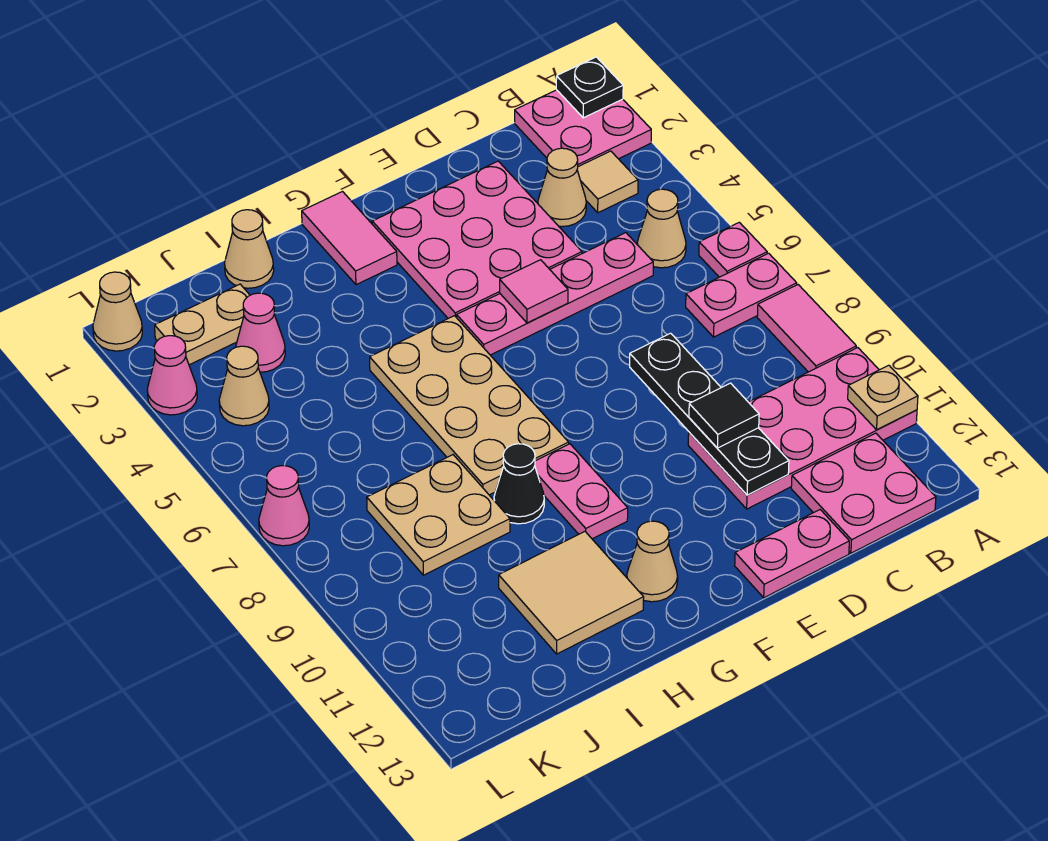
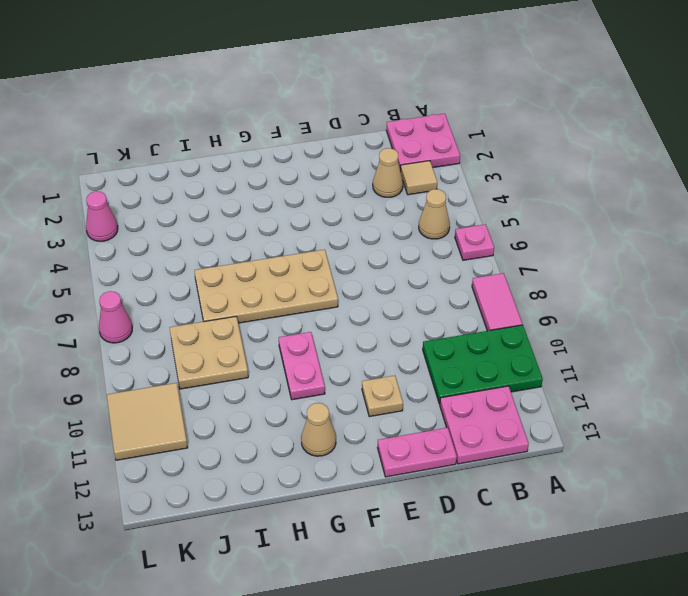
green 2x3 plate [423,325,543,404] -> pink 2x4 plate [688,348,917,509]
tan 1x1 plate [362,376,403,417] -> tan 1x1 plate moved to [848,365,918,430]
tan 2x4 plate [194,250,338,323] -> tan 2x4 plate turned to [370,316,569,495]
tan 2x2 tile [107,383,188,460] -> tan 2x2 tile moved to [499,532,644,654]
none -> pink 1x2 plate [686,253,797,337]
none -> pink 1x4 plate [457,233,653,355]
none -> pink 3x3 plate [372,161,582,318]
none -> pink 1x2 tile [302,192,397,285]

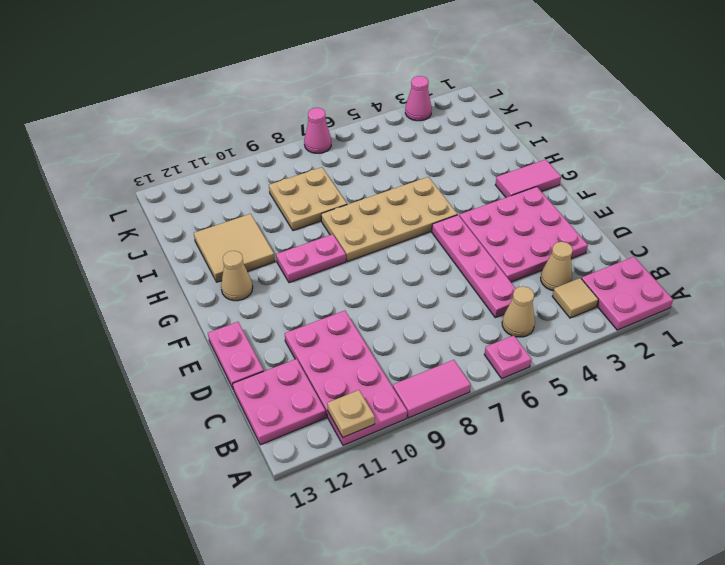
none -> pink 1x2 plate [686,253,797,337]
none -> black 1x1 cone [494,444,544,524]
none -> tan 1x1 cone [225,210,274,288]
none -> tan 1x2 plate [155,284,250,365]

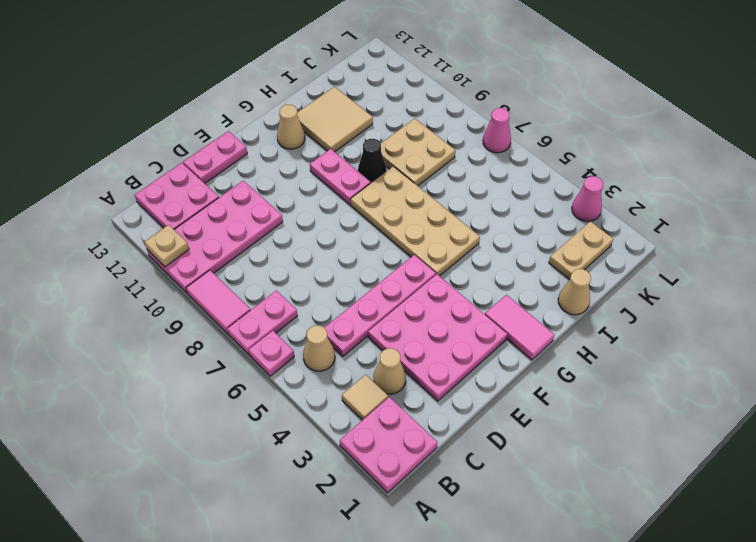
none -> pink 1x1 cone [236,293,285,372]
none -> tan 1x1 cone [219,346,269,426]
none -> tan 1x1 cone [93,272,142,351]
none -> black 1x1 plate [556,57,623,118]

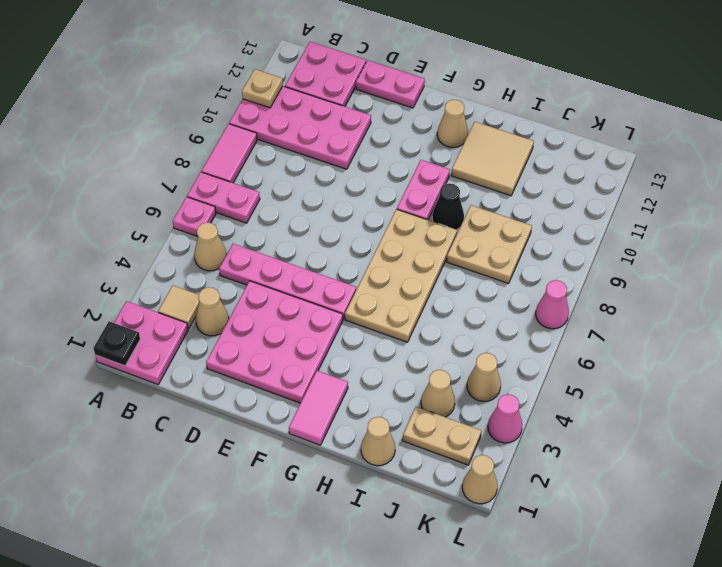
tan 1x1 cone [421,370,455,417] -> pink 1x1 cone [236,293,285,372]
none -> black 1x4 plate [630,333,789,495]
none -> pink 1x1 tile [500,260,568,323]
none -> black 1x1 tile [689,383,759,448]

